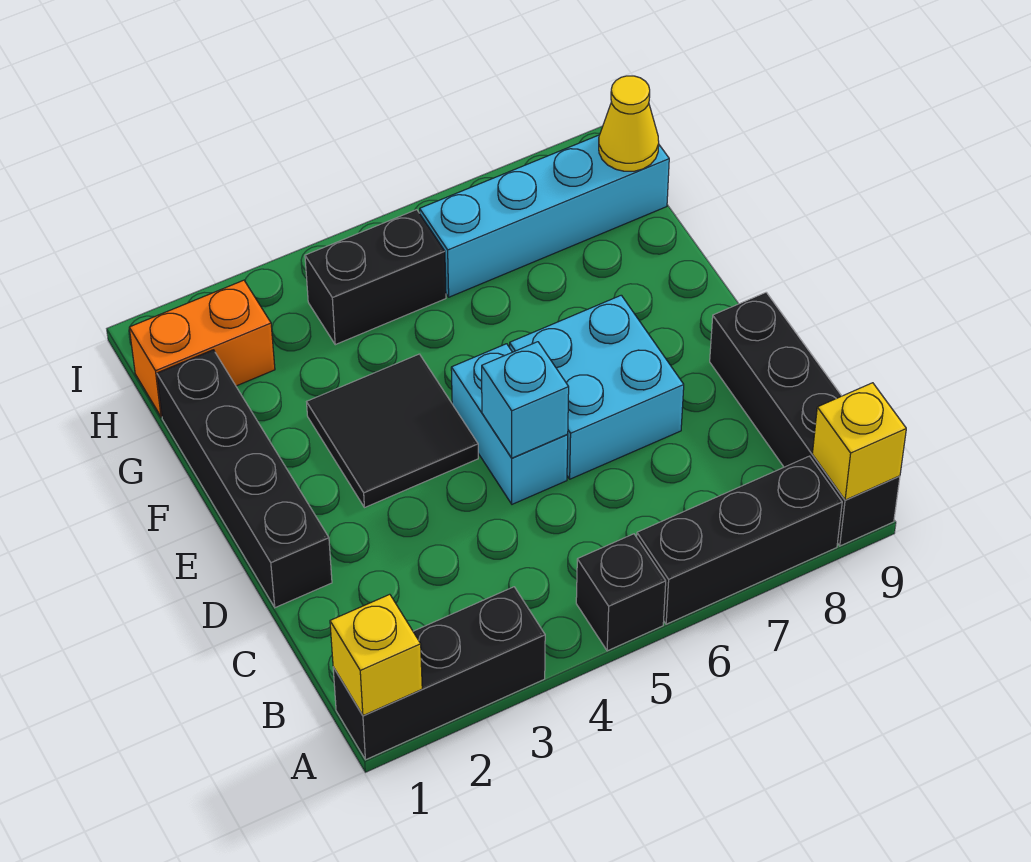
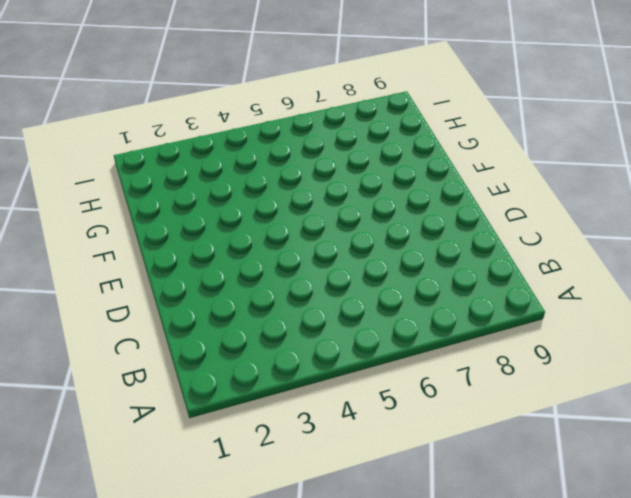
none -> black 1x3 brick [333,587,545,760]
none -> black 1x1 brick [576,534,666,651]
none -> black 1x3 brick [637,456,842,624]

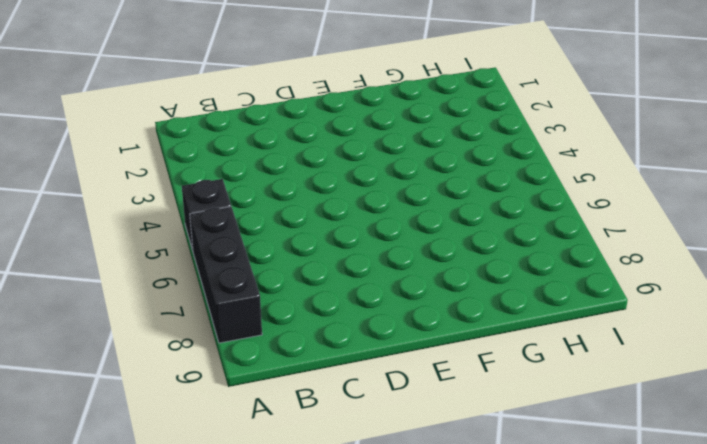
none -> black 1x3 brick [333,587,545,760]
none -> black 1x4 brick [710,292,900,546]
none -> black 1x4 brick [157,350,332,608]

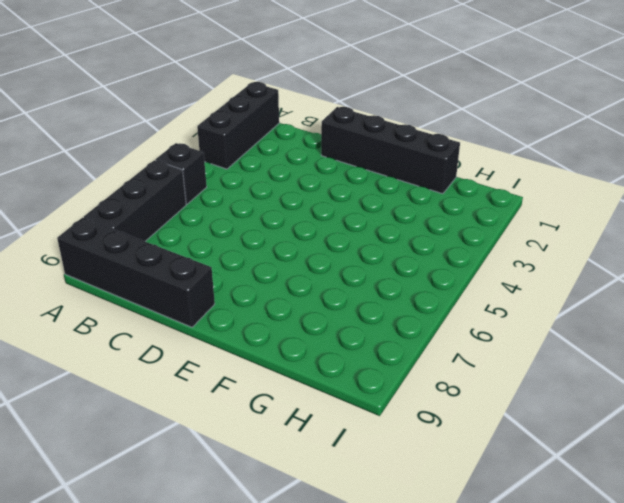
none -> cyan 1x2 brick [451,344,568,504]
none -> cyan 2x2 brick [510,295,684,479]
none -> black 2x2 tile [307,354,478,508]

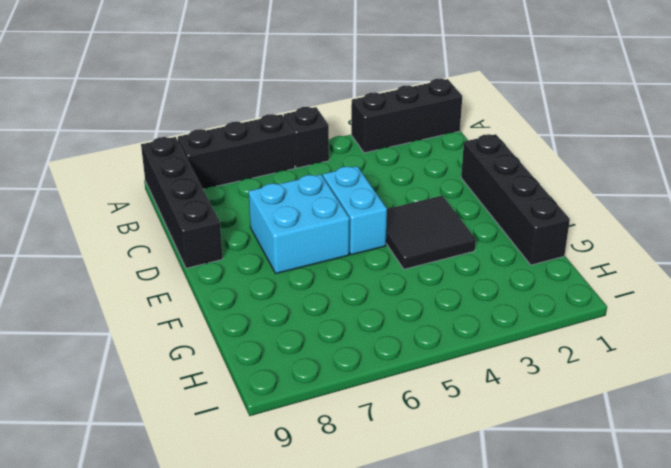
none -> orange 1x2 brick [129,280,275,417]
none -> black 1x2 brick [305,210,446,345]
none -> cyan 1x4 brick [420,135,669,297]

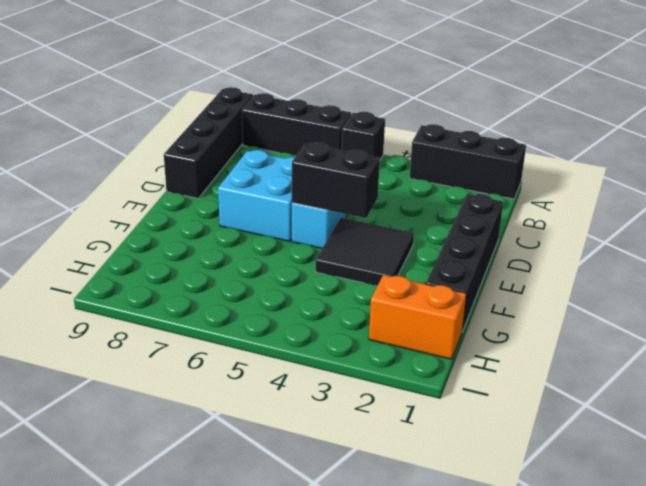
black 1x2 brick [292,142,380,218] -> black 1x2 brick moved to [305,210,446,345]
none -> cyan 1x4 brick [420,135,669,297]
none -> yellow 1x1 brick [330,594,422,716]
none -> yellow 1x1 brick [812,383,906,500]

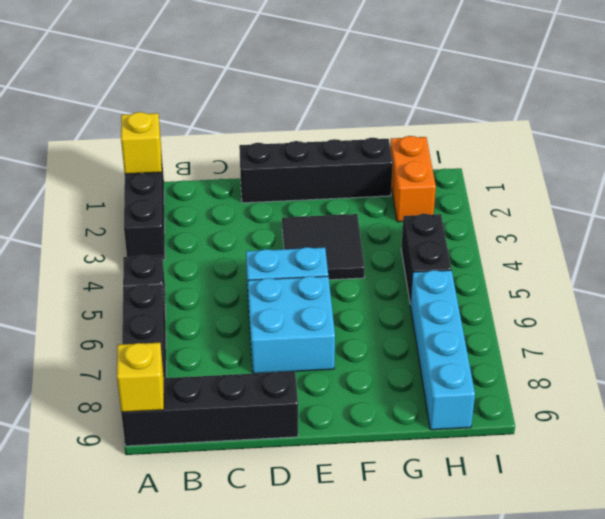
none -> cyan 1x1 brick [482,342,569,458]
none -> yellow 1x1 cone [599,76,659,171]

